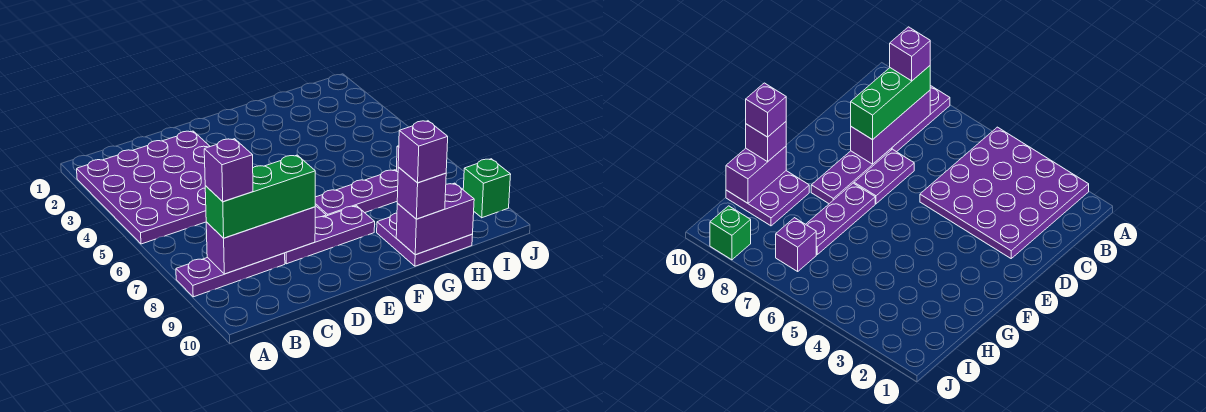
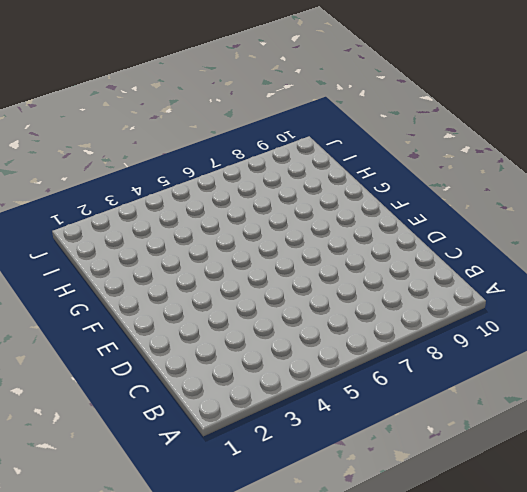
none -> purple 4x4 plate [77,131,210,244]
none -> purple 1x3 plate [176,253,285,297]
none -> purple 1x2 plate [854,149,914,204]

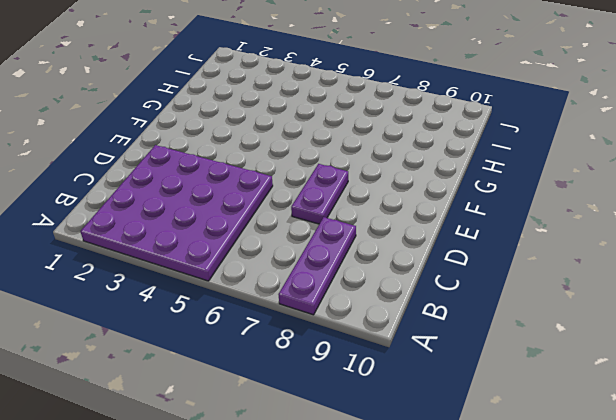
none -> purple 1x3 plate [285,206,375,264]
none -> purple 1x3 plate [315,170,398,216]
none -> purple 2x2 plate [377,213,473,266]

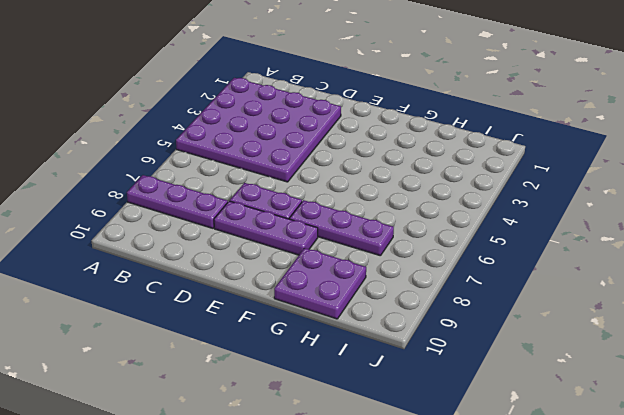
none -> purple 1x1 brick [776,218,816,271]
none -> green 1x1 brick [463,159,511,218]
none -> purple 1x3 brick [206,207,315,274]

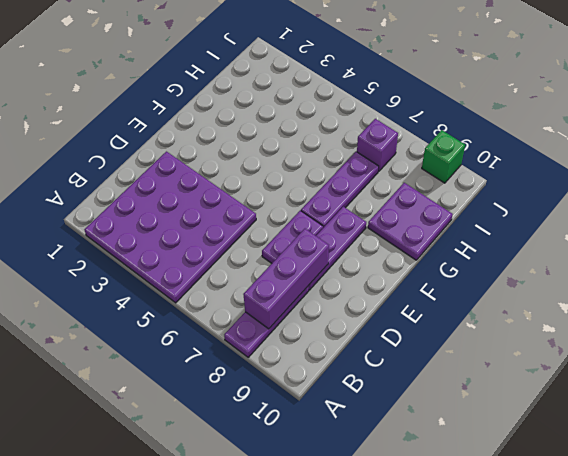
none -> purple 1x2 brick [396,183,474,255]
none -> green 1x3 brick [205,155,315,238]
none -> purple 1x1 brick [397,167,446,219]

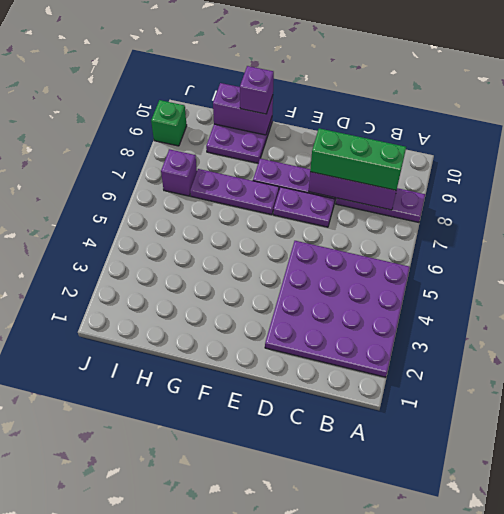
none -> purple 1x1 brick [204,139,253,202]
none -> purple 1x1 brick [398,121,448,183]

